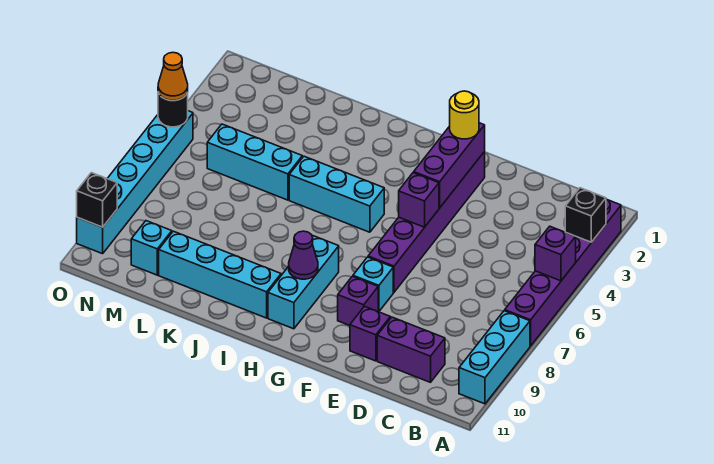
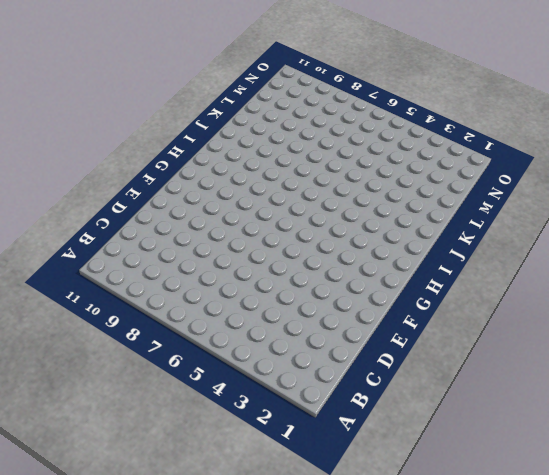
none -> purple 1x6 brick [505,199,621,346]
none -> cyan 1x3 brick [459,311,530,404]
none -> purple 1x2 brick [377,317,445,382]

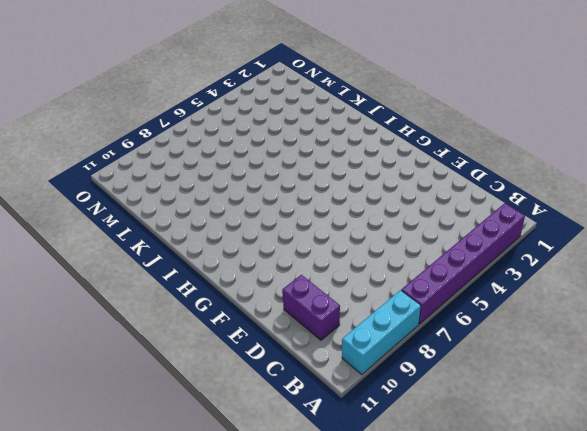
none -> purple 1x1 brick [350,306,390,361]
none -> purple 1x6 brick [368,152,485,292]
none -> cyan 1x1 brick [353,257,393,312]

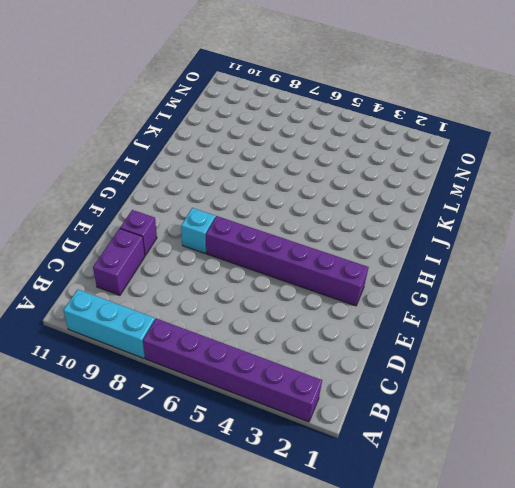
none -> purple 1x1 brick [338,276,378,326]
none -> cyan 1x3 brick [289,156,384,232]
none -> cyan 1x3 brick [268,236,339,329]

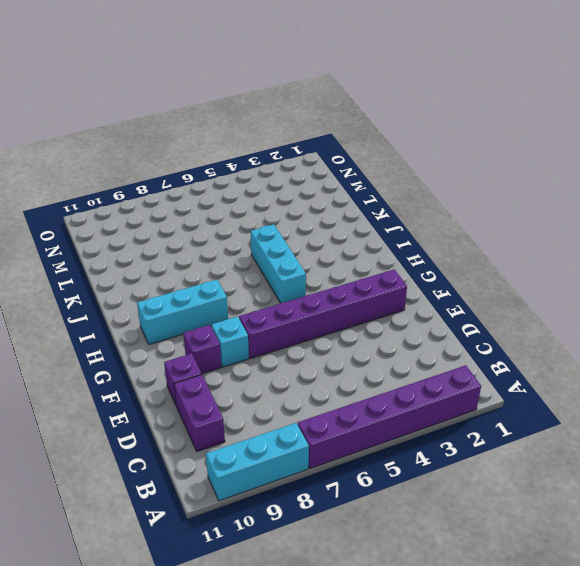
none -> cyan 1x4 brick [159,231,281,318]
none -> cyan 1x3 brick [207,124,302,200]
none -> cyan 1x1 brick [131,221,172,275]

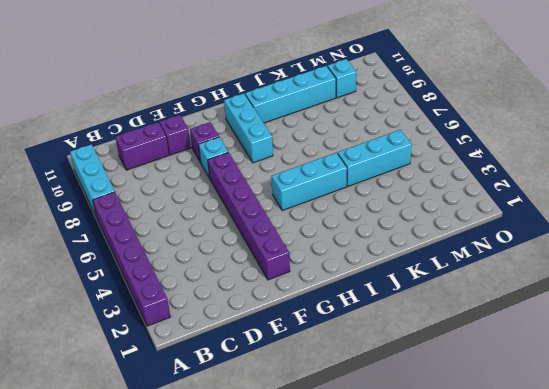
none -> cyan 1x6 brick [77,111,193,254]
none -> black 1x1 brick [565,188,606,242]
none -> purple 1x1 brick [535,226,576,281]

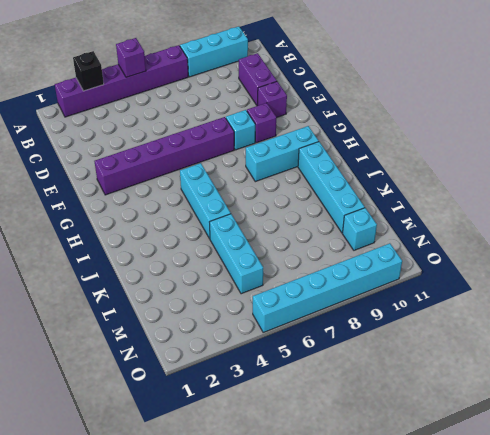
none -> purple 1x3 brick [414,123,485,208]
none -> purple 1x1 brick [399,173,439,227]
none -> purple 1x1 cone [289,231,318,279]

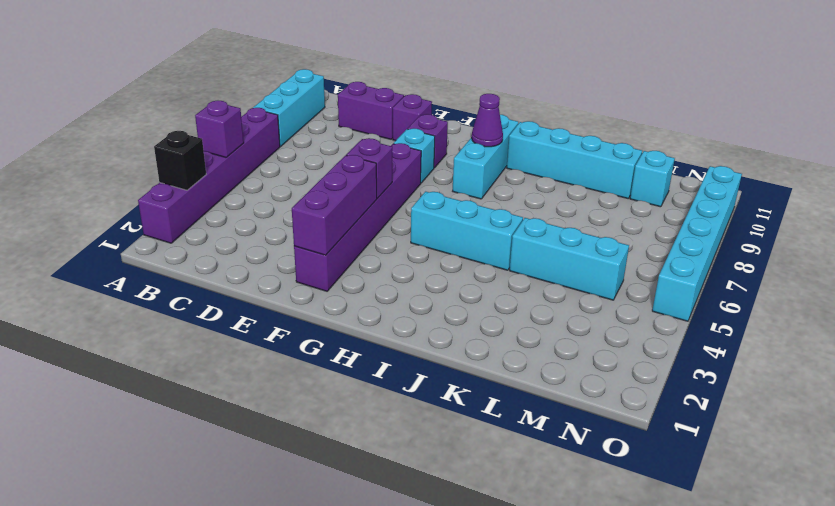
none -> black 1x1 round brick [158,92,188,127]
none -> black 1x1 brick [77,173,117,227]
none -> yellow 1x1 round brick [450,91,479,139]

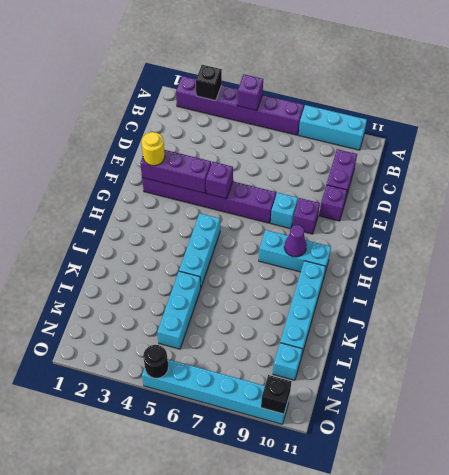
none -> orange 1x1 cone [158,52,188,100]

